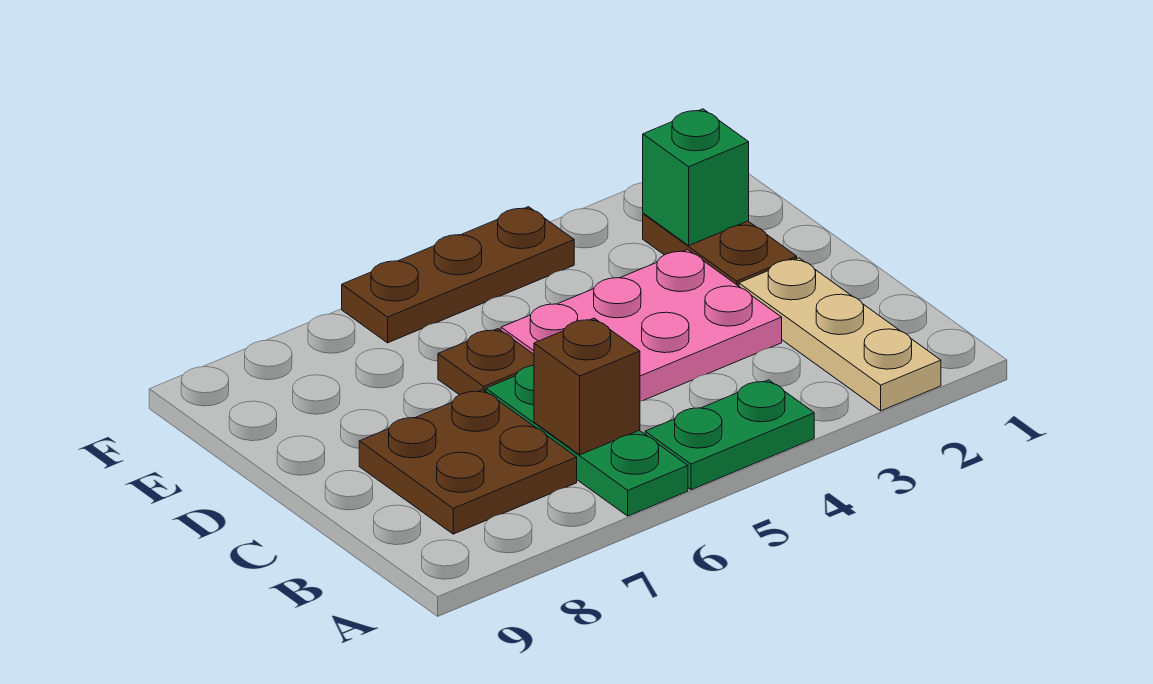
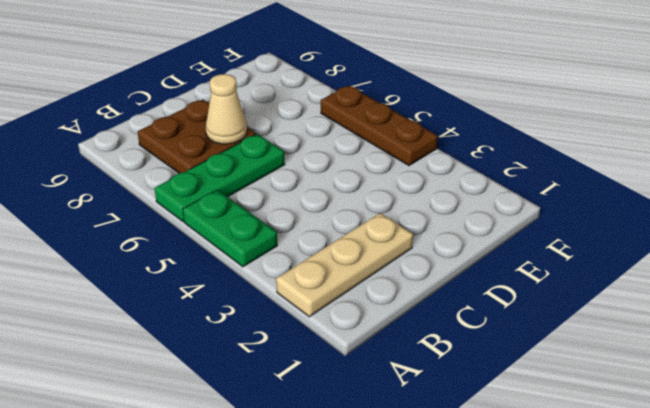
tan 1x1 cone [206,74,247,144] -> none
none -> pink 2x3 plate [501,250,782,401]
none -> brown 1x2 plate [643,213,797,286]

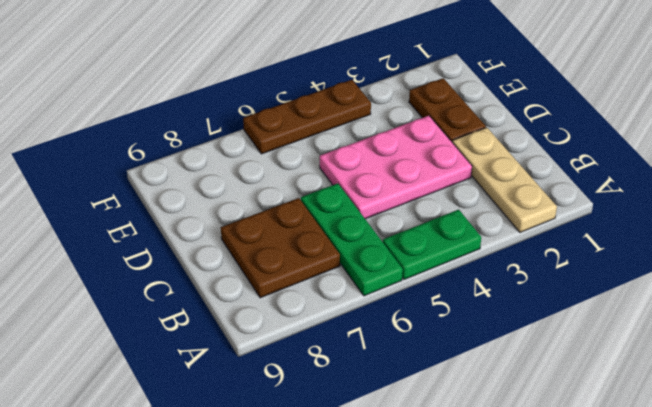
none -> brown 1x1 plate [438,329,534,395]
none -> brown 1x1 brick [534,318,640,455]

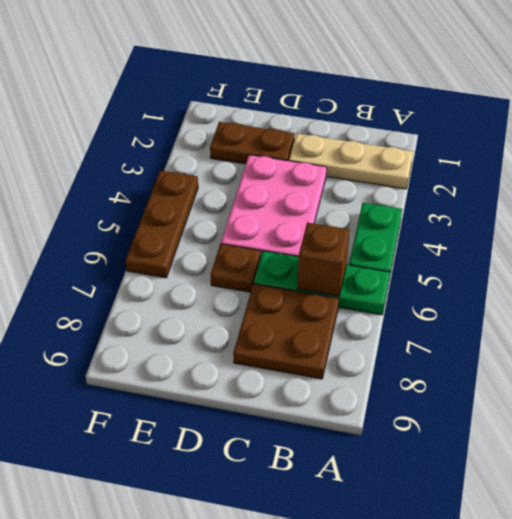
none -> green 1x1 brick [643,109,749,246]

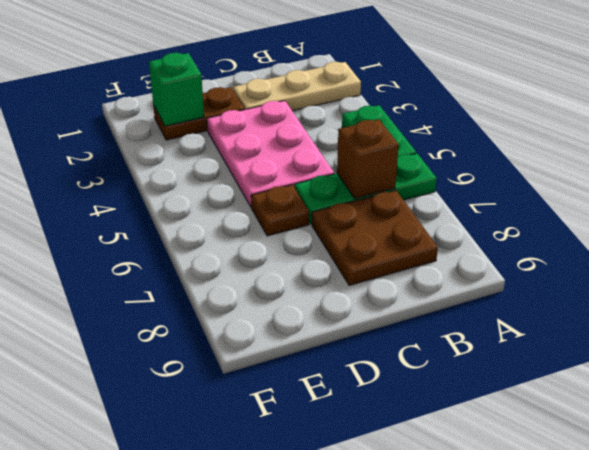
none -> brown 1x3 plate [342,207,574,343]

